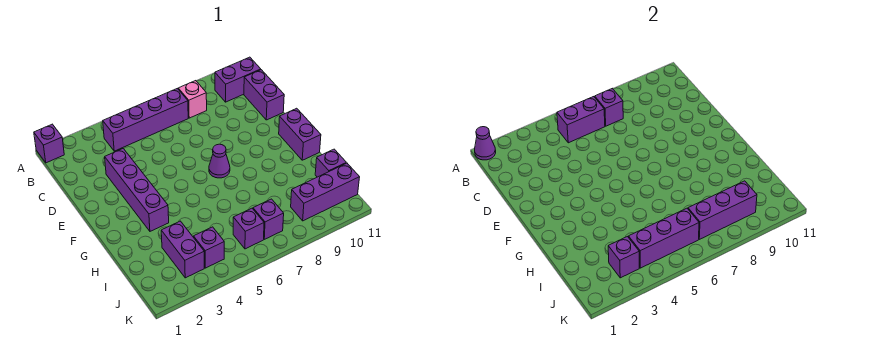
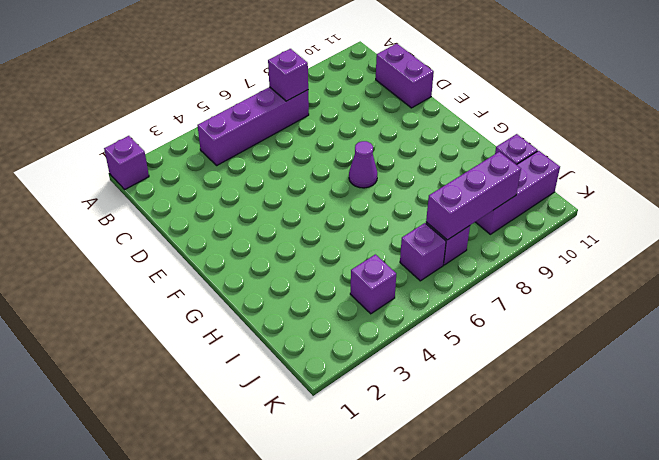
none -> pink 1x1 brick [178,81,207,118]
none -> purple 1x2 brick [215,57,261,102]
none -> purple 1x4 brick [105,149,169,231]

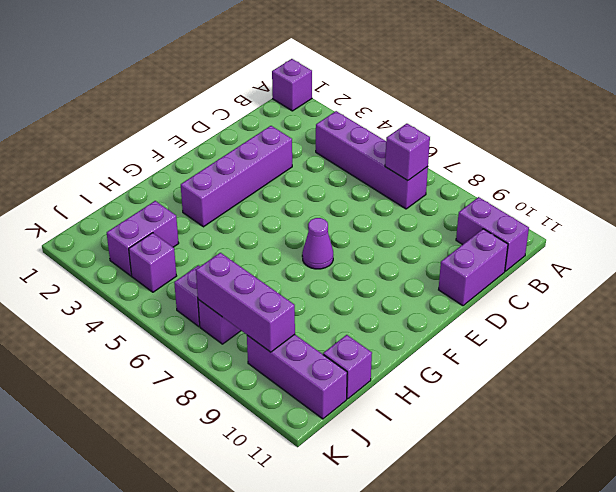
none -> pink 1x1 brick [178,81,207,118]
none -> purple 1x2 brick [279,108,321,160]
none -> purple 1x1 cone [475,127,496,160]

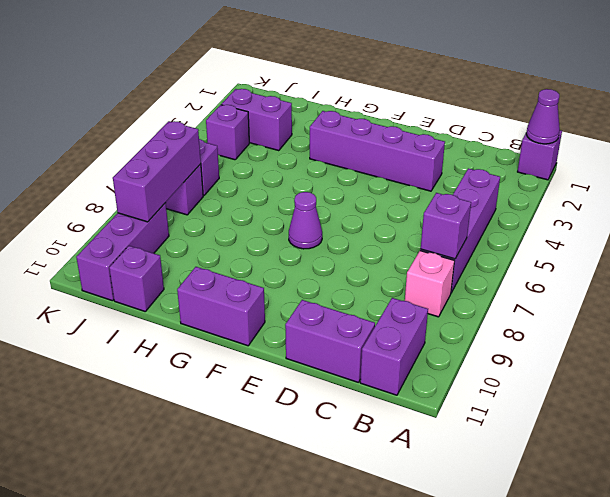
none -> purple 1x2 brick [557,97,605,143]
none -> purple 1x1 brick [608,237,639,278]
none -> purple 1x3 brick [629,208,699,268]

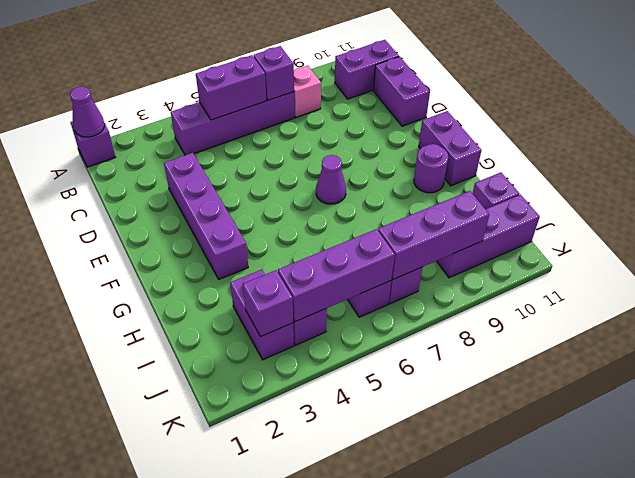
purple 1x1 round brick [414,144,448,193] -> none

